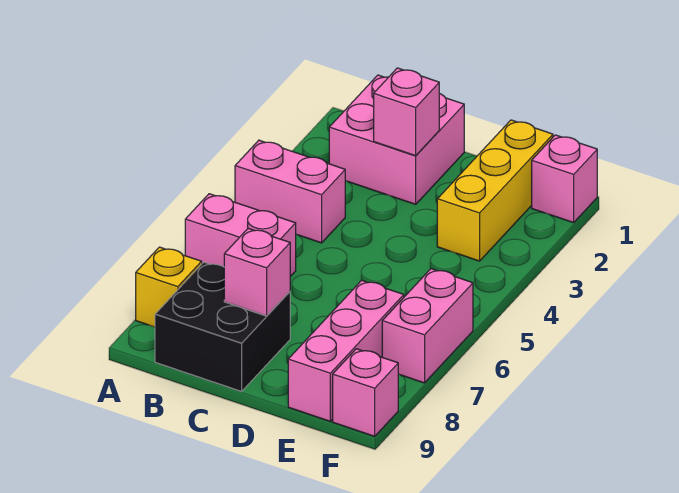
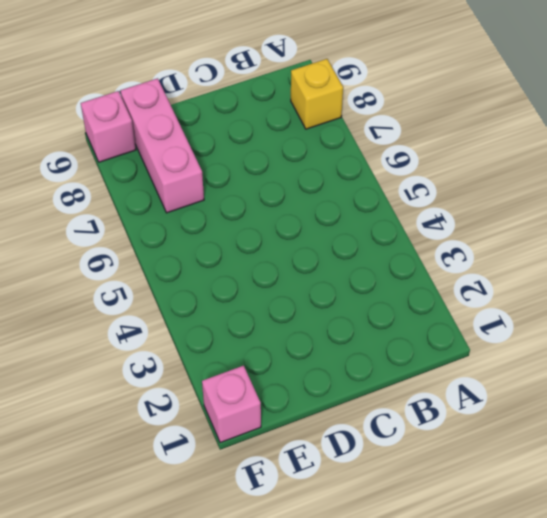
none -> pink 1x2 brick [235,140,345,243]
none -> pink 1x2 brick [185,194,296,277]
none -> pink 2x2 brick [329,75,464,204]

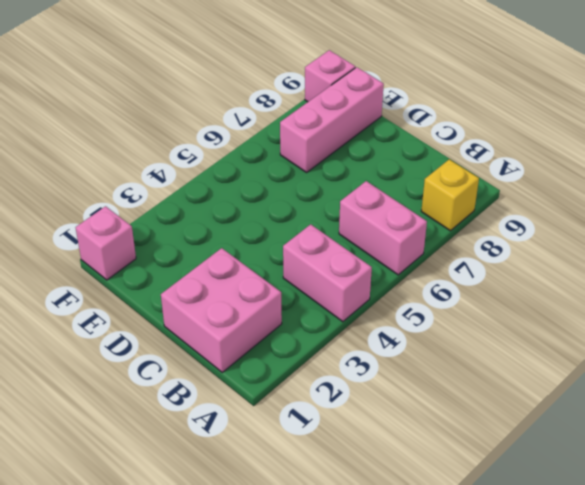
none -> black 2x2 brick [155,262,290,391]
none -> yellow 1x3 brick [437,120,553,261]
none -> pink 1x2 brick [382,269,473,383]

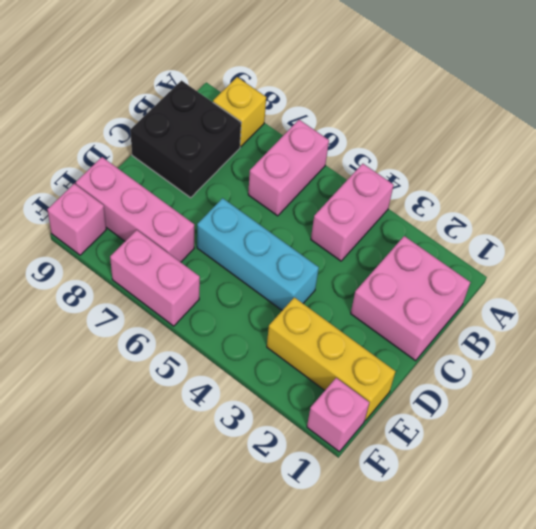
cyan 1x3 brick [197,198,319,310] -> none
none -> pink 1x1 brick [374,68,439,156]
none -> pink 1x1 brick [224,228,290,316]

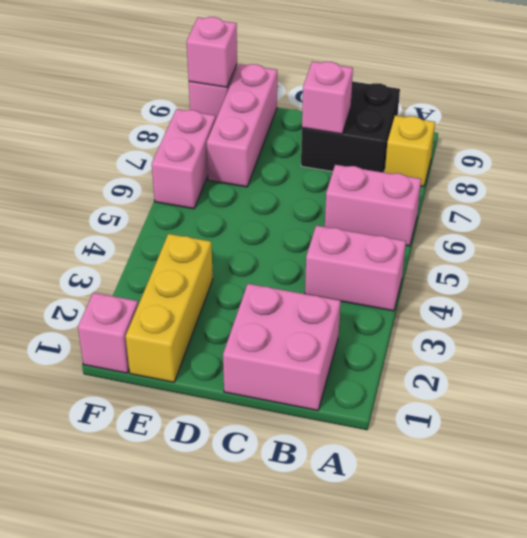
pink 1x1 brick [187,17,237,87] -> pink 1x1 brick moved to [374,68,439,156]

